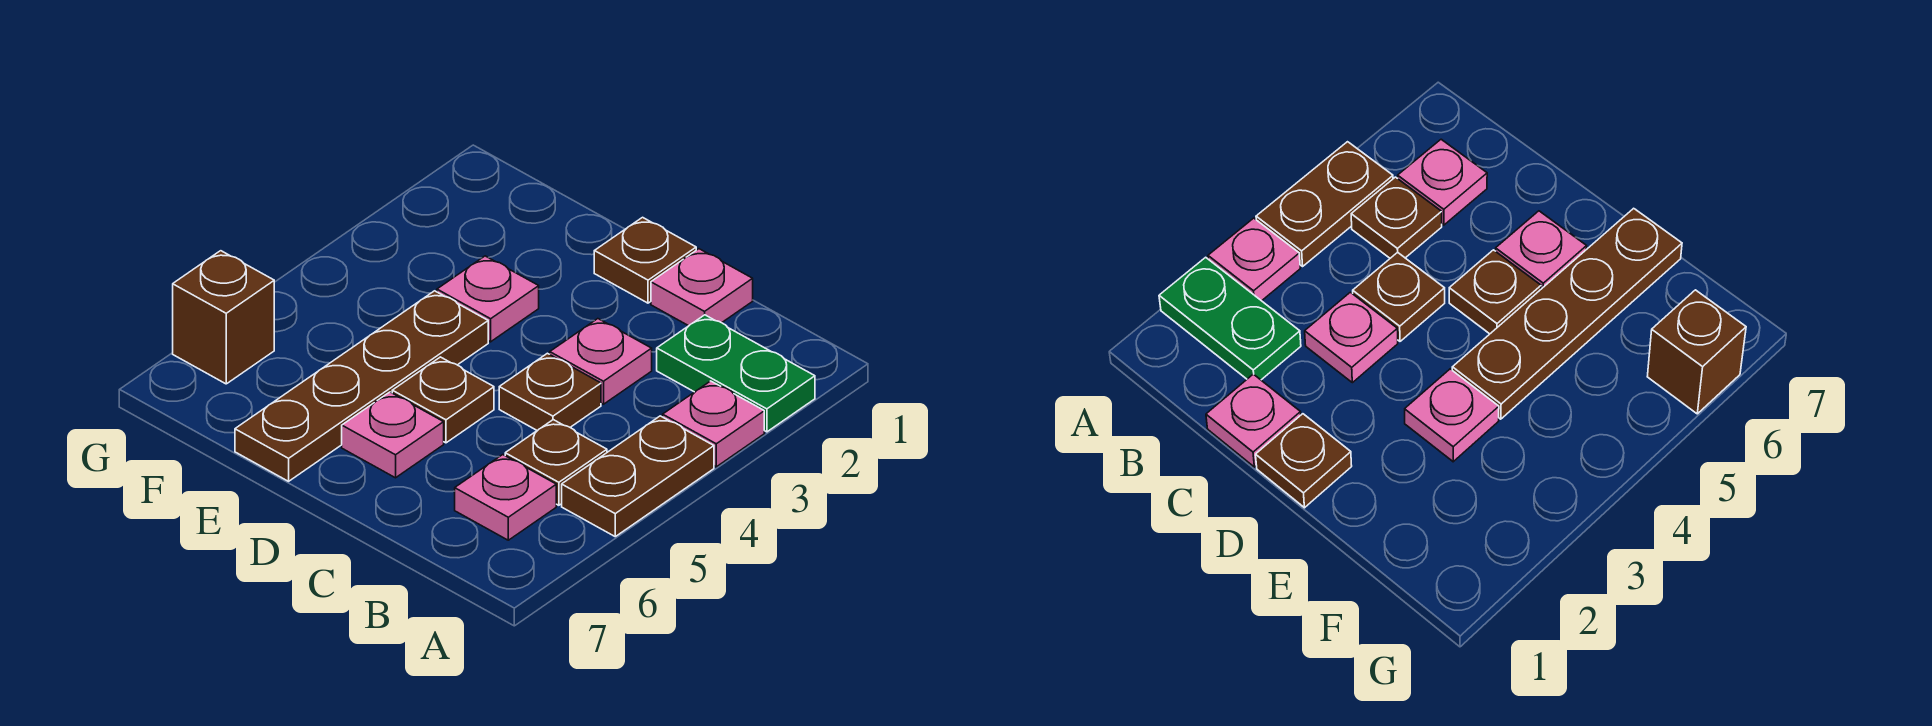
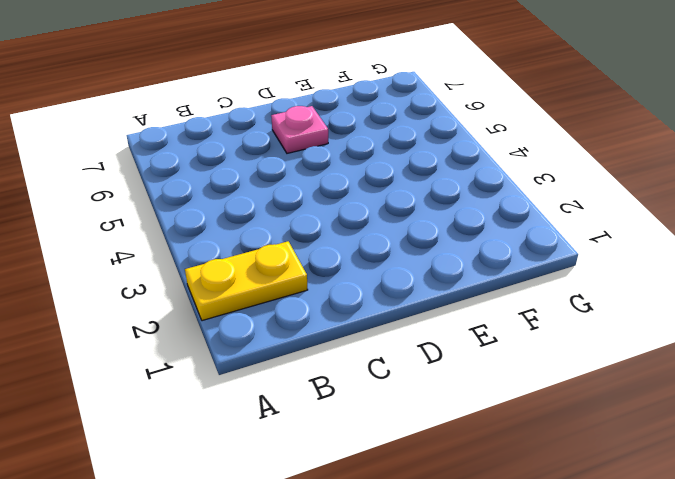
yellow 1x2 plate [185,241,308,321] -> green 1x2 plate [657,315,815,432]
none -> pink 1x1 plate [663,381,764,467]
none -> brown 1x2 plate [562,416,714,536]
none -> brown 1x1 plate [505,420,607,505]

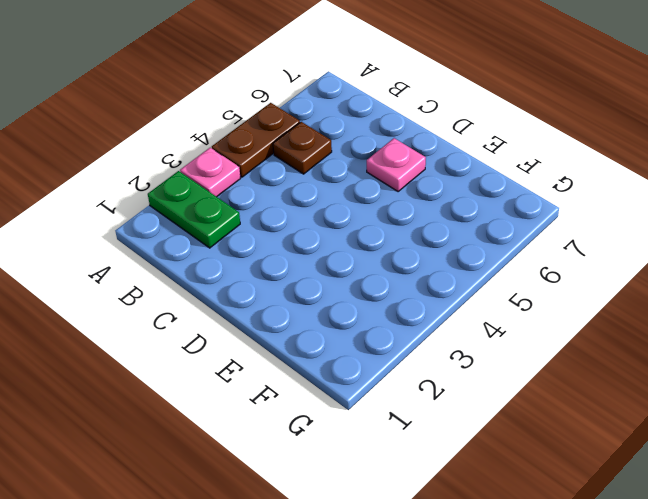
none -> pink 1x1 plate [455,455,556,540]
none -> pink 1x1 plate [651,249,753,326]
none -> pink 1x1 plate [550,319,652,404]

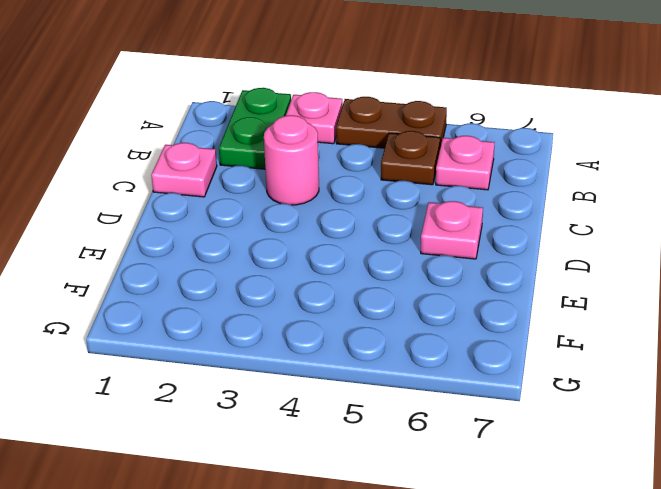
pink 1x1 round brick [264,115,319,205] -> pink 1x1 plate [550,319,652,404]
none -> brown 1x1 plate [499,353,601,431]
none -> brown 1x1 plate [594,217,696,303]
none -> brown 1x1 plate [392,357,494,443]

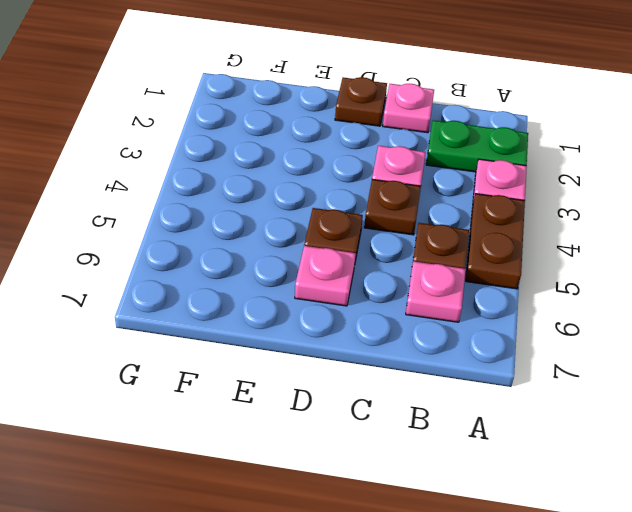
none -> pink 1x1 plate [437,256,539,342]
none -> brown 1x4 plate [235,291,488,481]
none -> brown 1x1 brick [173,251,274,384]

